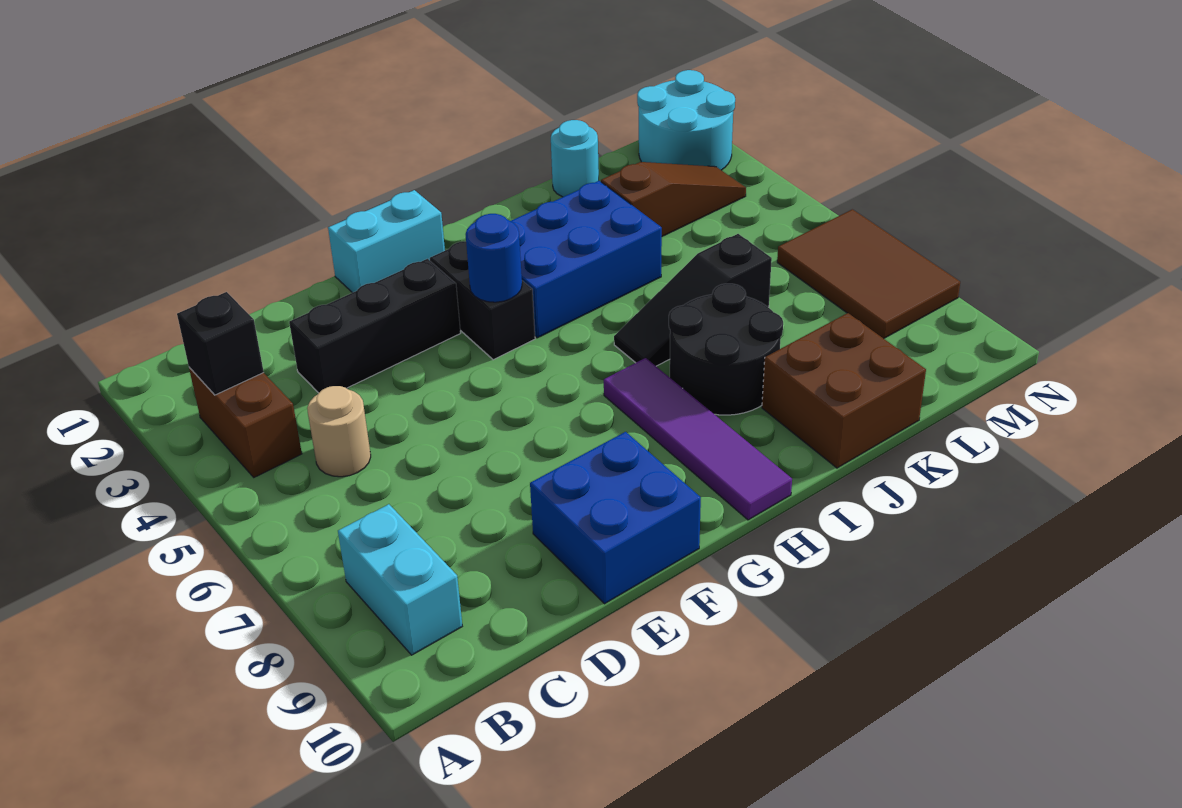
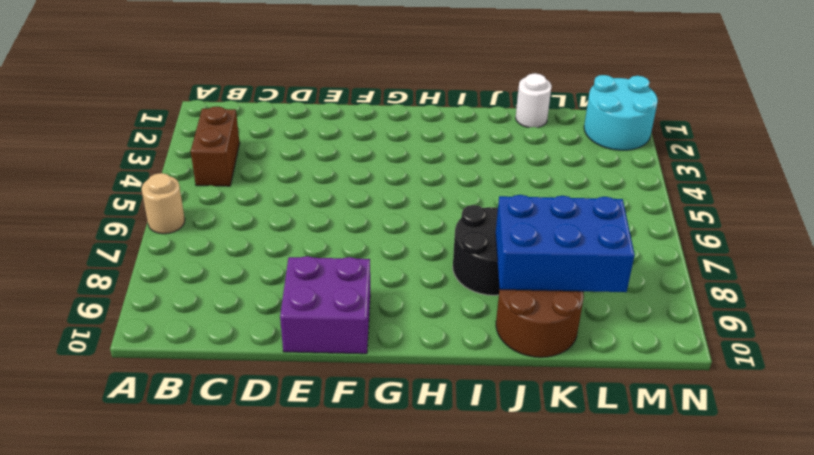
tan 1x1 round brick [142,173,185,234] -> tan 1x1 round brick moved to [307,386,371,477]
purple 2x2 brick [280,256,370,354] -> blue 2x2 brick [530,432,701,604]
blue 2x3 brick [496,195,635,292] -> blue 2x3 brick moved to [511,181,662,338]
brown 2x2 round brick [496,289,584,357] -> brown 2x2 brick [762,313,926,468]
white 1x1 round brick [516,73,552,128] -> cyan 1x1 round brick [551,120,599,197]
none -> cyan 1x2 brick [338,504,462,655]
none -> black 1x3 brick [289,259,461,393]
none -> cyan 1x2 brick [328,190,445,293]

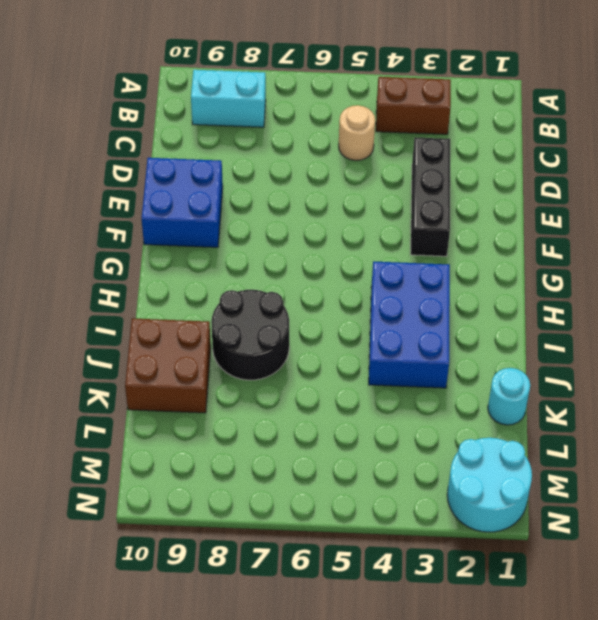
none -> cyan 1x2 brick [328,190,445,293]
none -> black 1x2 brick [430,241,535,360]
none -> purple 1x4 tile [604,358,792,520]

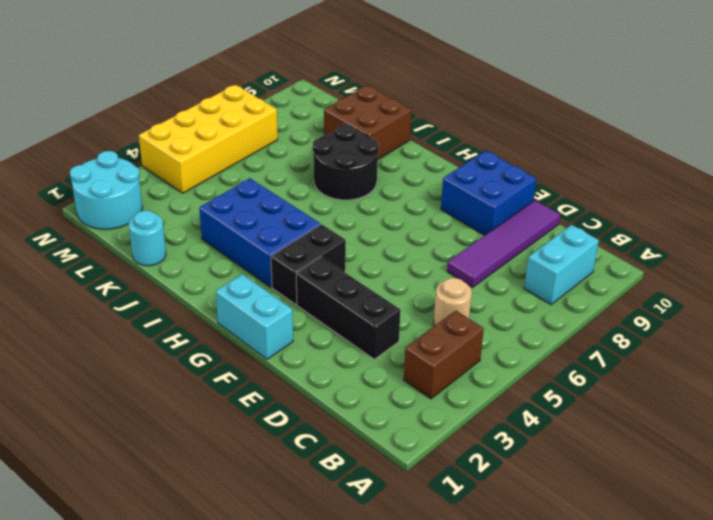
purple 1x4 tile [447,200,560,287] -> purple 1x4 tile moved to [604,358,792,520]
yellow 2x4 brick [139,85,278,193] -> brown 2x3 tile [777,209,960,339]
none -> black 1x3 slope [614,234,772,366]
none -> brown 1x3 slope [601,162,746,236]
none -> black 1x1 brick [177,292,264,395]

